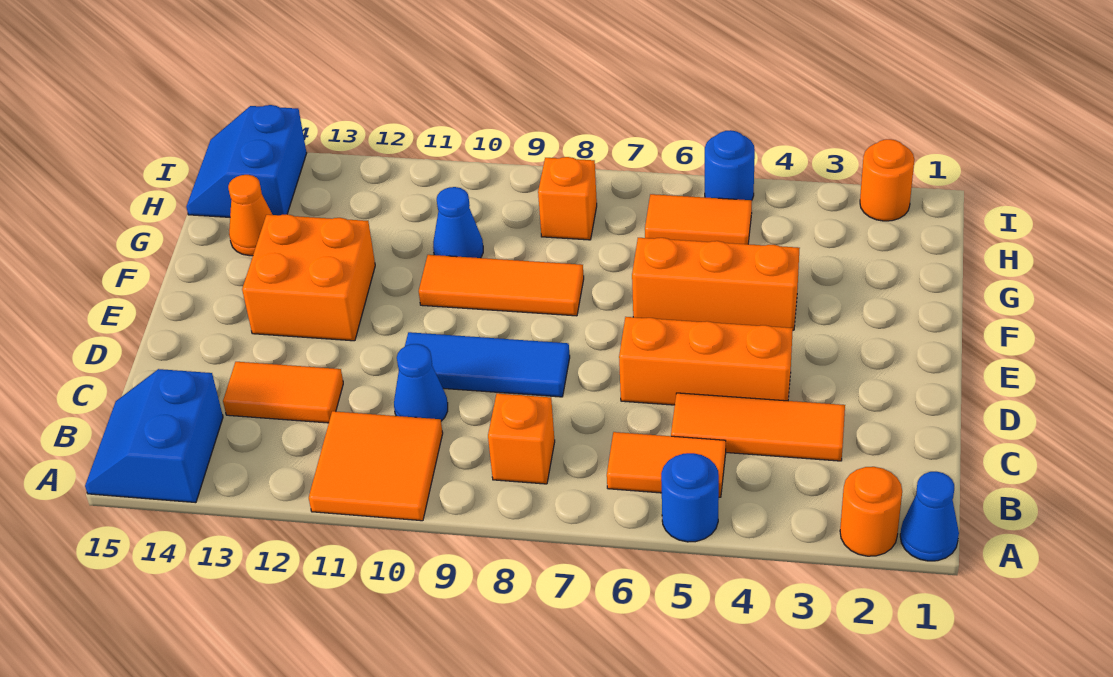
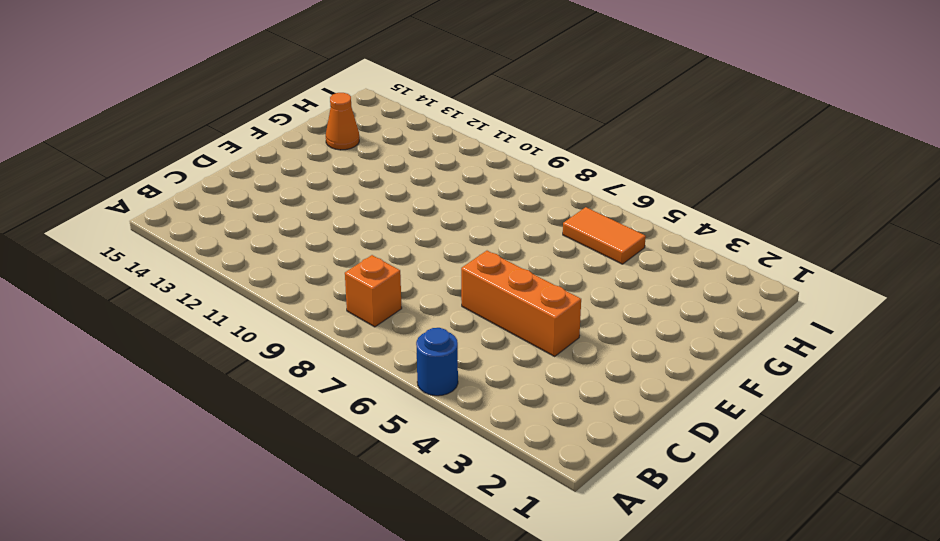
none -> blue 1x1 cone [900,471,959,561]
none -> orange 1x1 round brick [840,467,902,556]
none -> orange 2x2 tile [309,411,443,521]

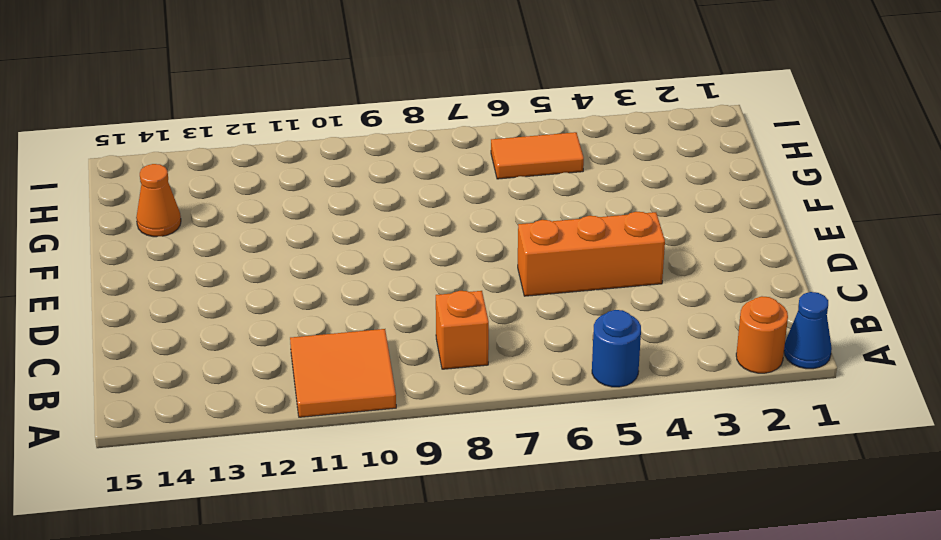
none -> blue 2x2 slope [85,369,223,503]
none -> orange 1x2 tile [607,432,726,497]
none -> orange 1x3 tile [671,393,845,461]

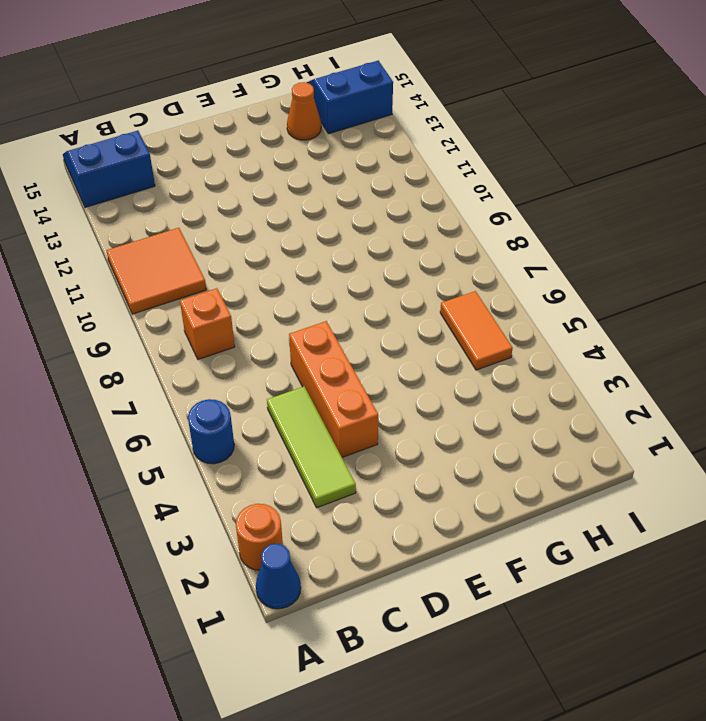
lime 1x3 tile [267,386,356,508] -> orange 1x3 tile [671,393,845,461]
none -> orange 1x2 tile [607,432,726,497]
none -> blue 1x1 cone [394,344,448,421]
none -> orange 1x2 tile [223,362,343,423]

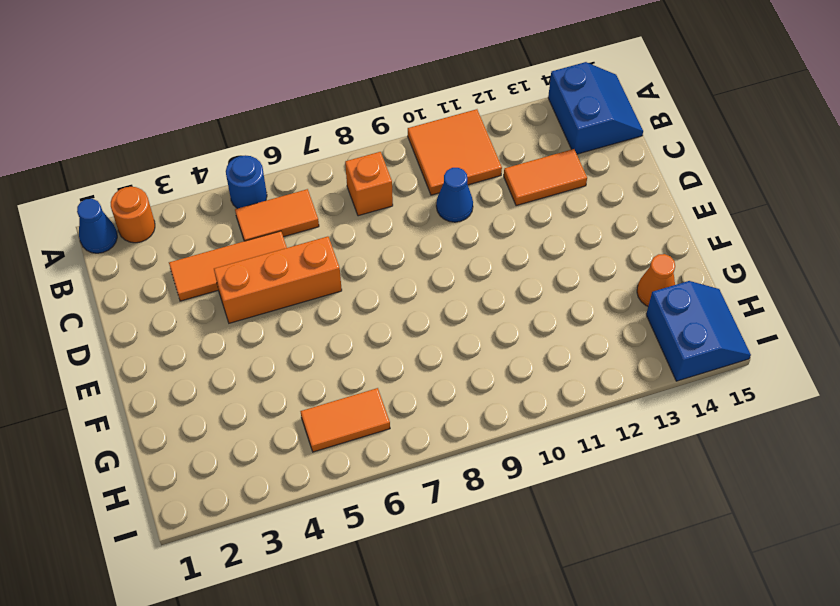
none -> blue 1x3 tile [405,332,570,397]
none -> orange 2x2 brick [242,214,375,341]
none -> orange 1x3 brick [632,238,800,330]

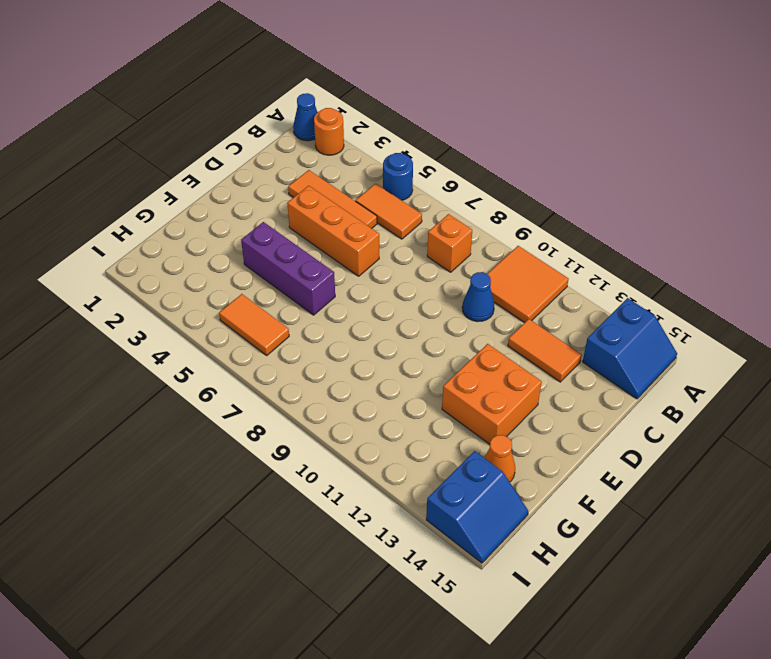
purple 1x3 brick [241,222,335,315] -> orange 1x3 brick [632,238,800,330]
none -> blue 1x3 tile [405,332,570,397]
none -> orange 1x3 tile [419,255,584,316]
none -> blue 1x1 cone [433,187,483,258]

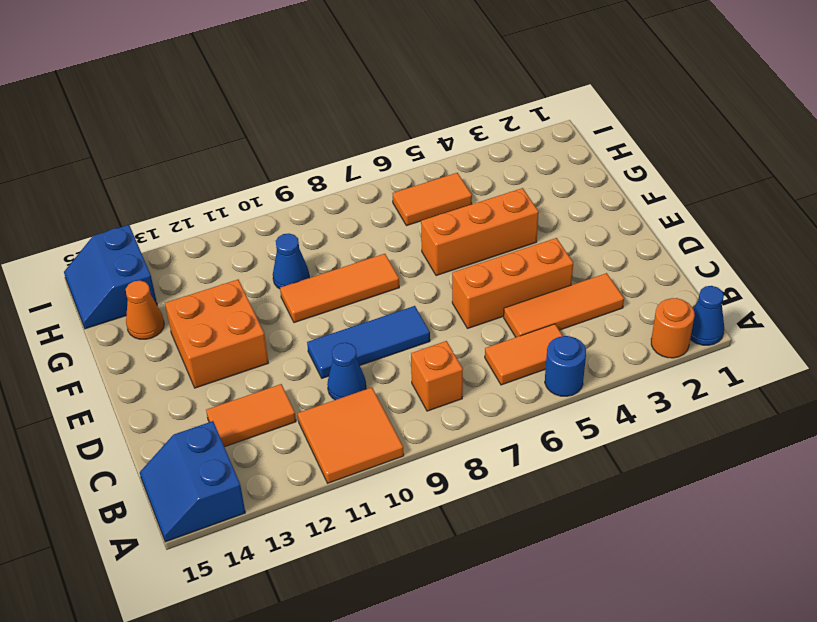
none -> orange 1x1 brick [538,157,597,240]
none -> orange 1x1 round brick [860,139,914,221]
none -> blue 1x1 round brick [705,130,755,200]

